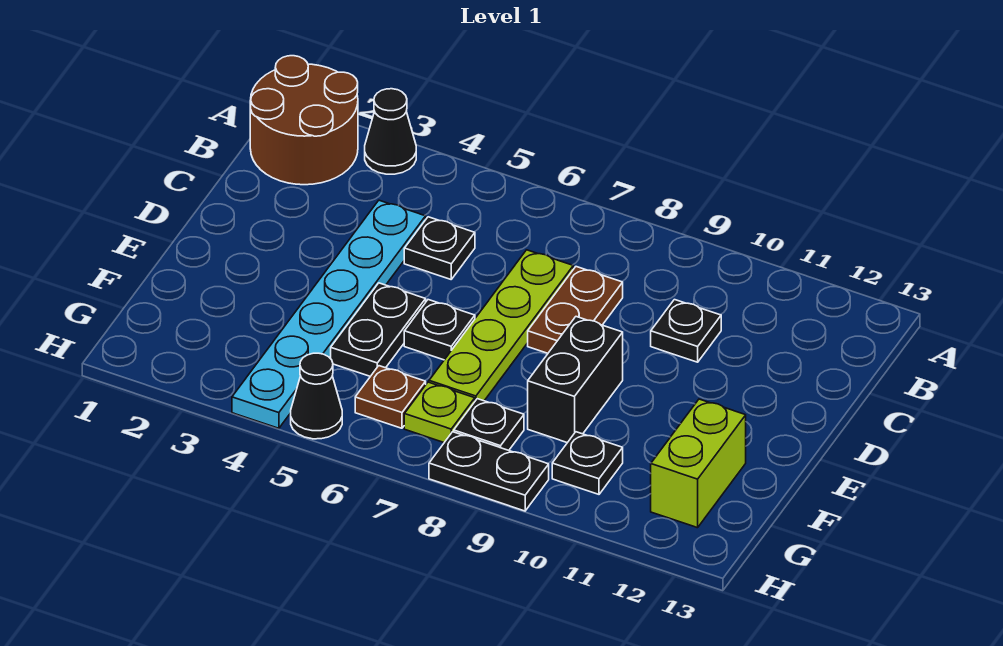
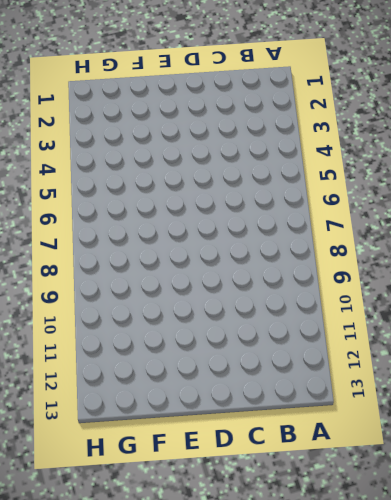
none -> brown 2x2 round brick [250,56,358,185]
none -> black 1x1 cone [365,89,416,174]
none -> cyan 1x6 plate [232,200,426,428]

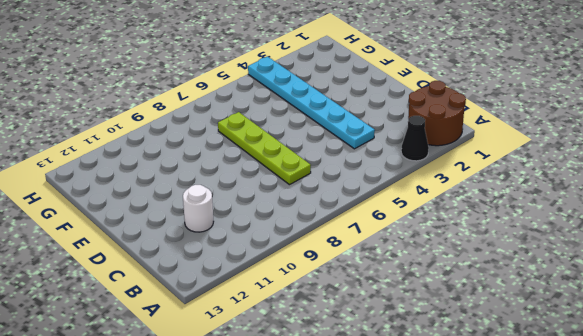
white 1x1 round brick [183,185,214,232] -> none
none -> black 1x1 plate [404,217,475,279]
none -> brown 1x2 plate [528,267,623,353]
none -> black 1x1 plate [651,300,721,362]

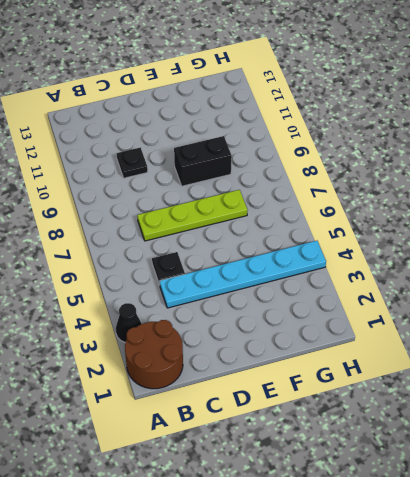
none -> brown 1x2 plate [528,267,623,353]
none -> black 1x2 plate [331,283,426,376]
none -> black 1x1 plate [404,300,475,360]

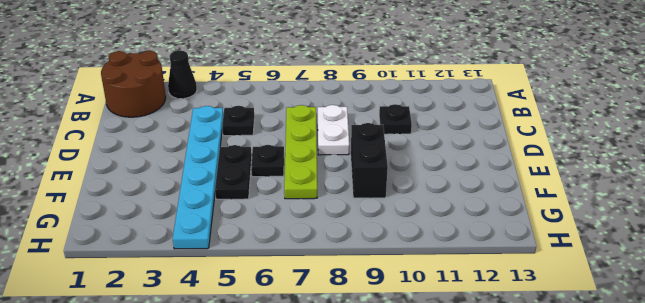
white 1x2 plate [318,105,349,155] -> brown 1x2 plate [528,267,623,353]
none -> lime 1x2 brick [651,399,746,528]
none -> brown 1x1 plate [355,366,426,428]
none -> lime 1x1 plate [404,382,475,442]

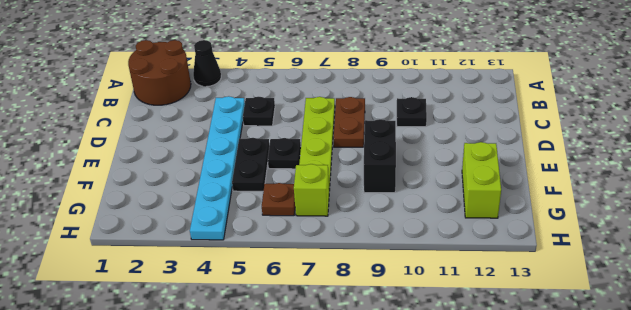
lime 1x1 brick [294,164,329,216] -> lime 1x1 plate [404,382,475,442]
none -> black 1x1 plate [454,399,524,450]
none -> black 1x1 plate [552,432,623,494]
none -> black 1x1 cone [291,353,342,439]

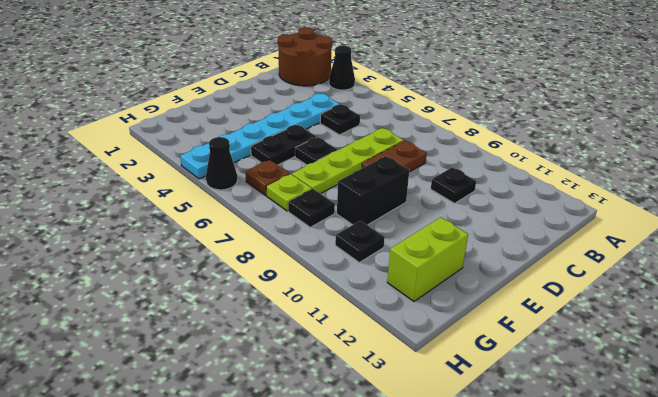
none -> black 1x2 plate [429,432,549,511]

